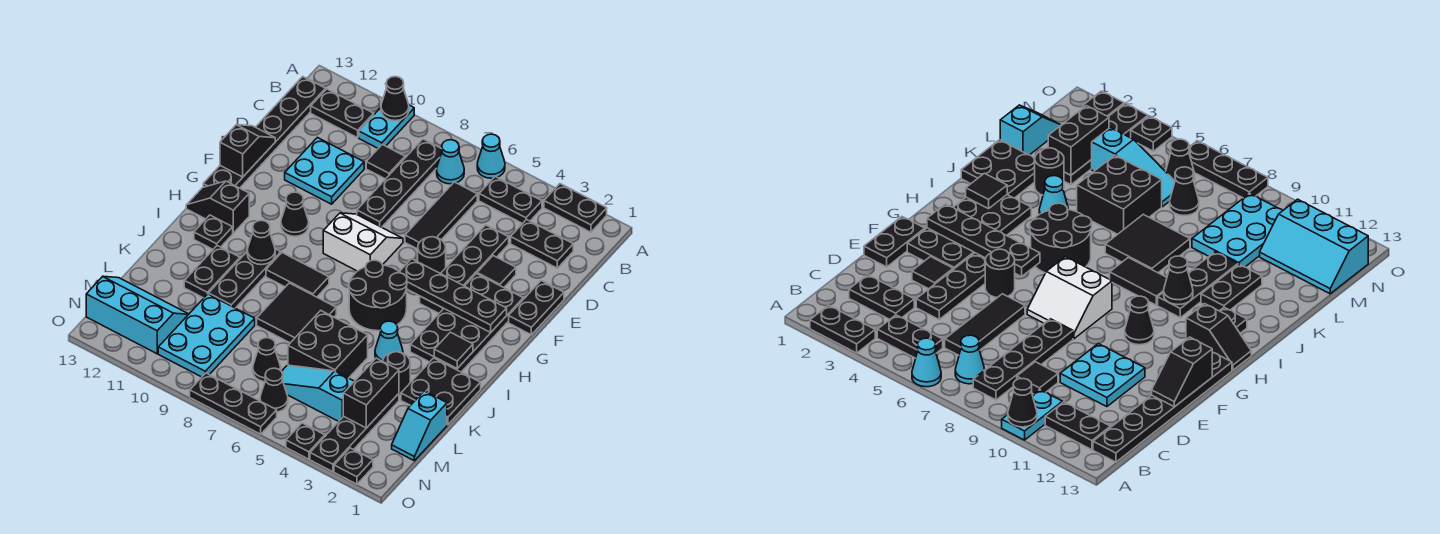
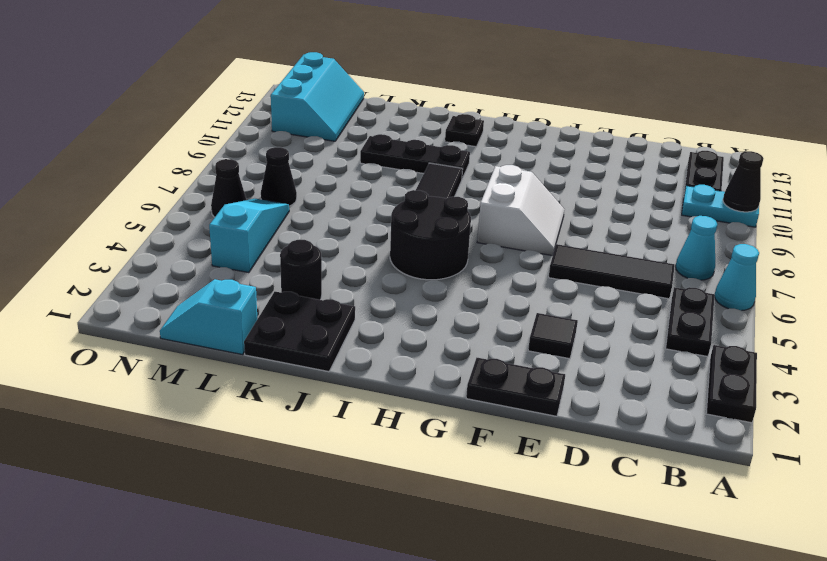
none -> black 1x4 plate [357,139,442,227]
none -> black 1x6 plate [203,77,326,188]
none -> black 1x2 plate [511,220,573,268]
none -> black 1x1 tile [366,145,405,179]

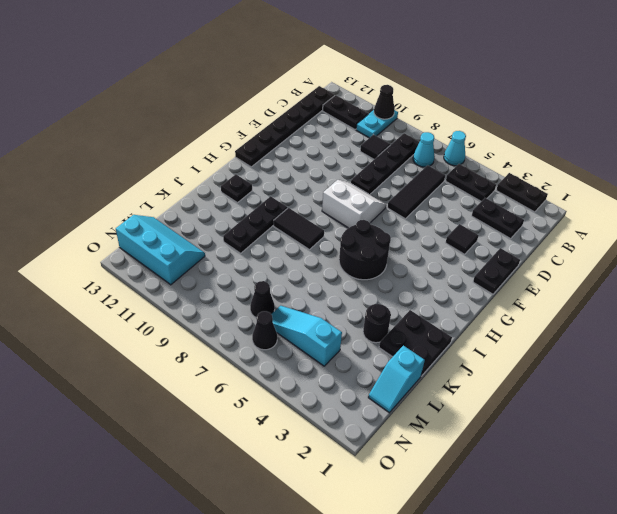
none -> black 1x4 plate [420,225,509,313]
none -> cyan 2x2 plate [285,138,364,204]
none -> black 2x4 plate [410,274,523,372]
none -> black 1x1 round brick [418,237,446,274]

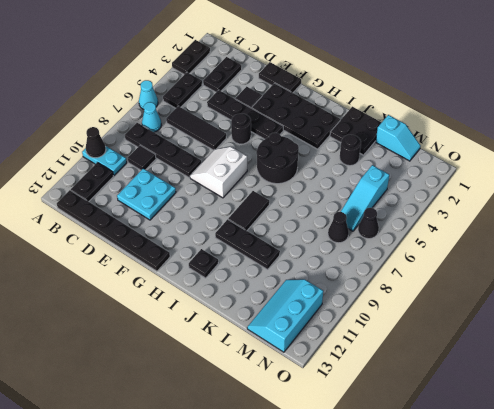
none -> black 1x1 cone [281,192,309,236]
none -> black 1x2 slope [186,181,249,233]
none -> cyan 1x1 cone [375,321,403,361]
none -> black 2x2 tile [257,283,336,343]

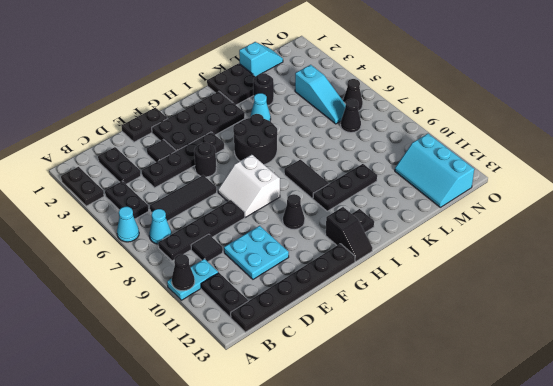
none -> black 2x2 tile [257,283,336,343]
none -> black 1x2 plate [184,246,240,298]
none -> black 2x2 brick [288,311,368,378]
none -> black 1x4 plate [310,394,399,472]

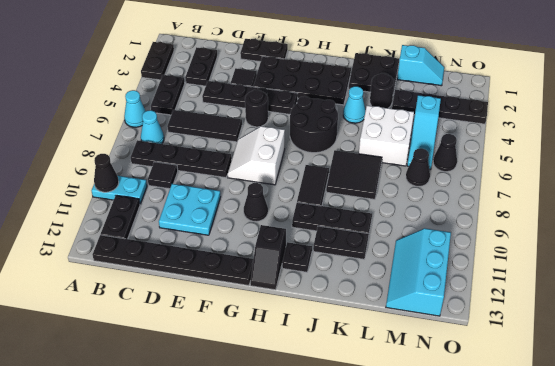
white 2x2 brick [359,106,414,166] -> black 2x2 brick [288,311,368,378]
none -> cyan 2x3 plate [158,294,255,377]
none -> black 1x1 plate [334,448,373,484]
none -> black 1x1 plate [286,423,325,459]
none -> black 1x3 plate [190,373,277,434]

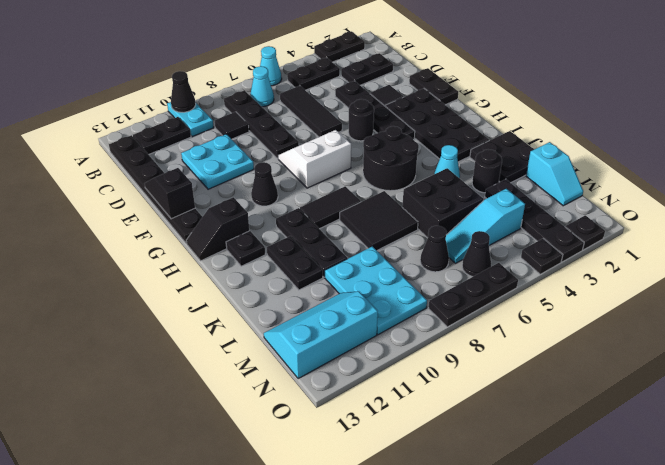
none -> black 1x4 plate [400,259,507,333]
none -> black 1x1 tile [434,332,473,368]
none -> black 1x1 cone [247,220,275,265]
none -> black 1x2 brick [343,358,399,428]

